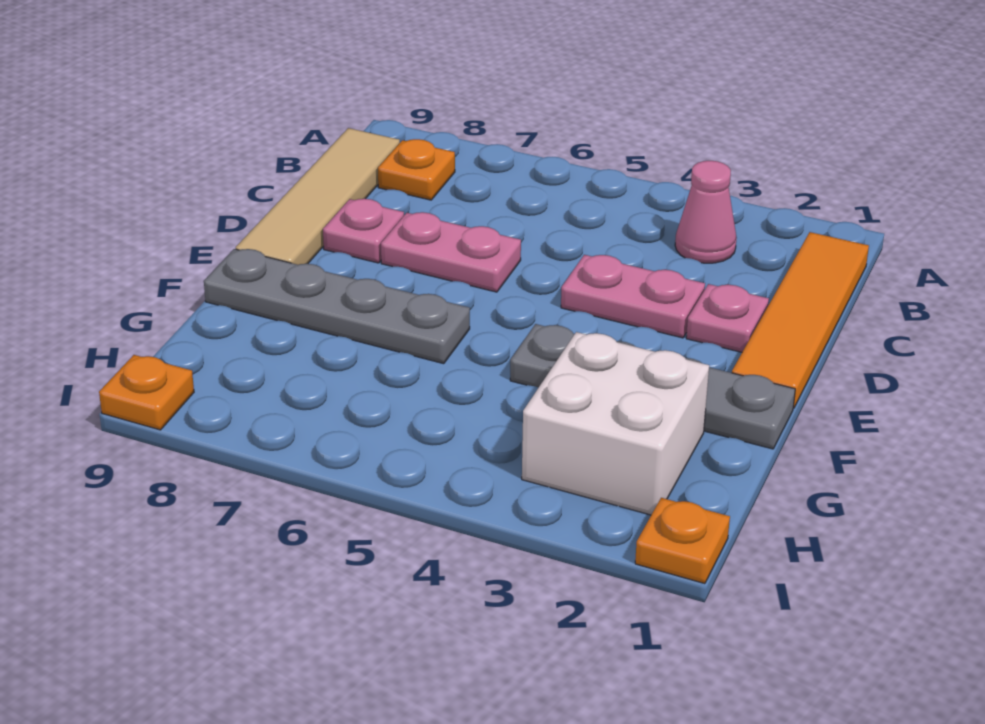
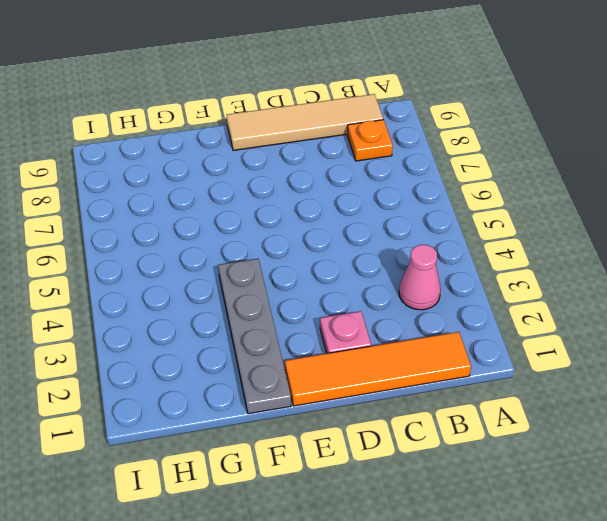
none -> pink 1x2 plate [561,255,705,338]
none -> pink 1x2 plate [381,212,521,292]
none -> pink 1x1 plate [323,199,404,263]

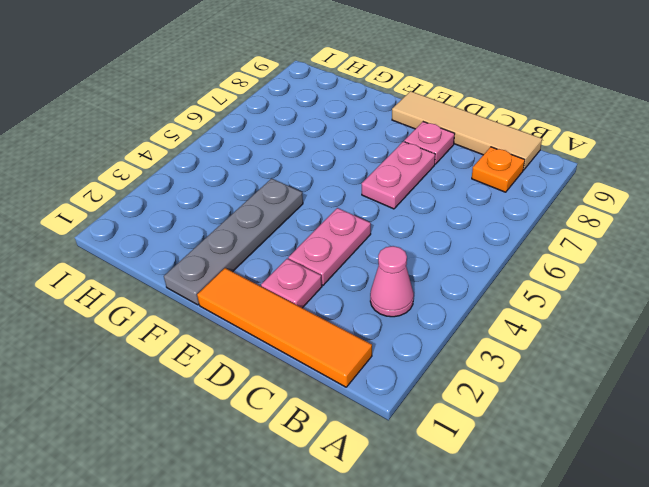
none -> grey 1x4 plate [204,249,470,364]
none -> white 2x2 brick [522,332,709,515]
none -> orange 1x1 plate [635,498,730,584]

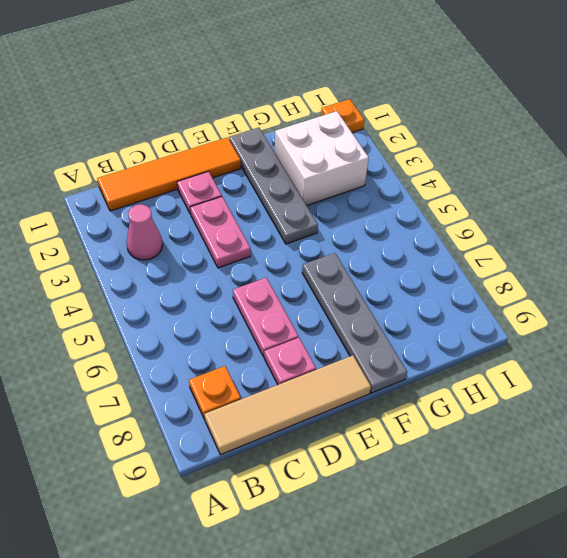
none -> orange 1x1 plate [99,355,194,430]

